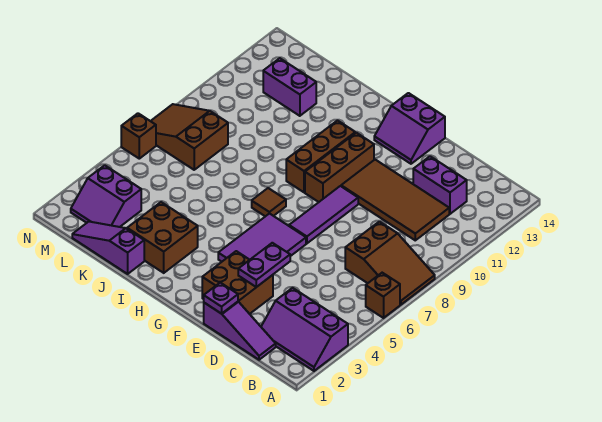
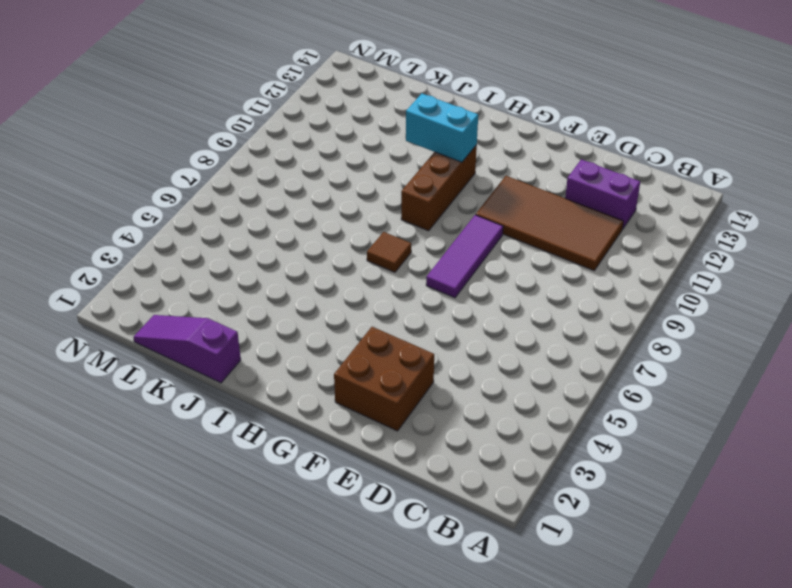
cyan 1x2 brick [406,94,478,162] -> none
none -> purple 2x3 slope [261,288,348,371]
none -> brown 1x1 brick [366,273,400,318]
none -> brown 2x3 slope [345,222,435,305]

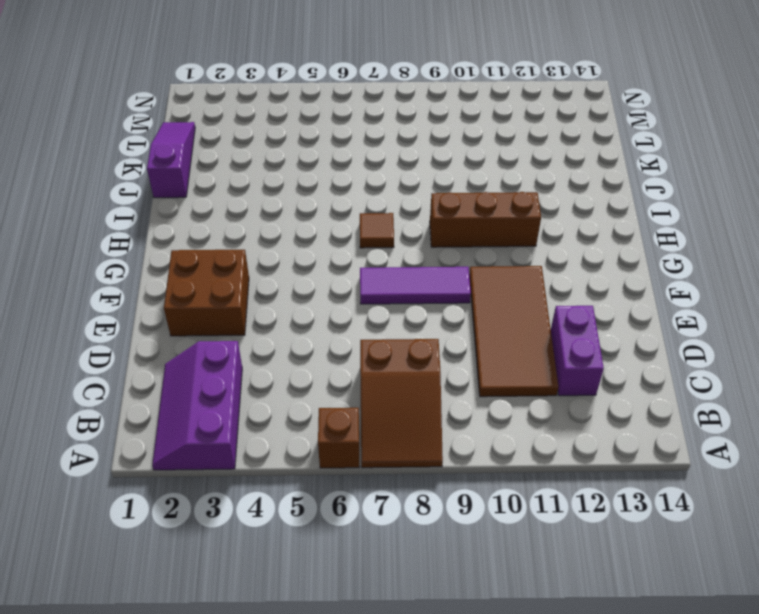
none -> purple 1x3 slope [204,302,276,360]
none -> purple 2x3 tile [218,213,306,262]
none -> purple 2x2 slope [374,93,445,164]

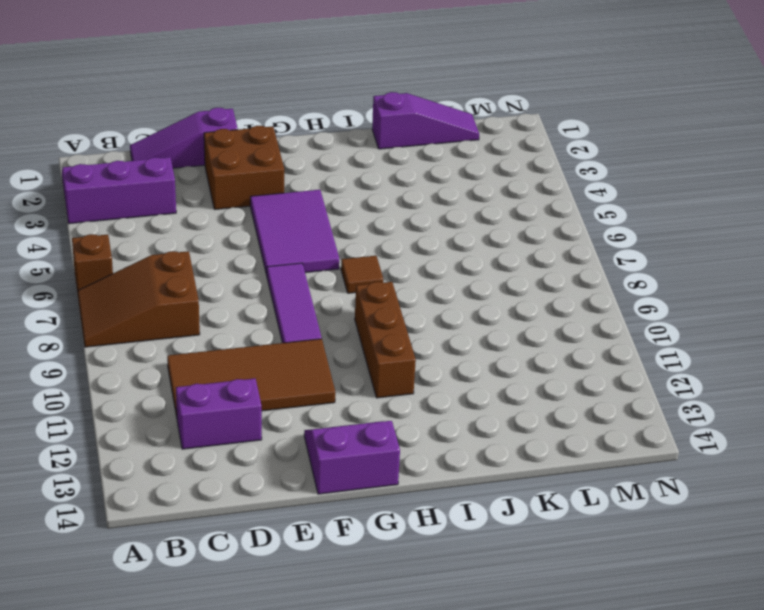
none -> brown 1x3 brick [305,133,374,202]
none -> brown 2x2 brick [127,202,198,273]
none -> purple 1x2 brick [263,58,316,116]

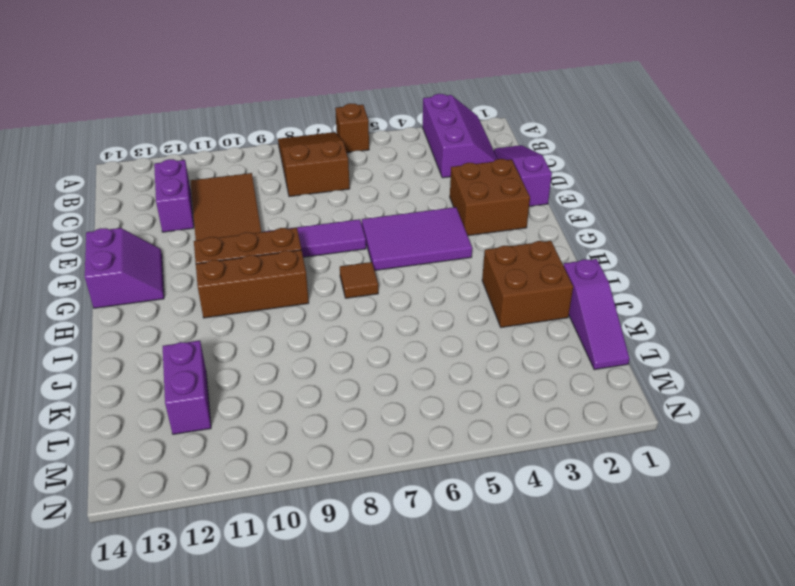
none -> purple 2x2 slope [71,165,141,227]
none -> brown 2x3 slope [151,104,228,170]
none -> brown 1x1 brick [121,113,156,159]

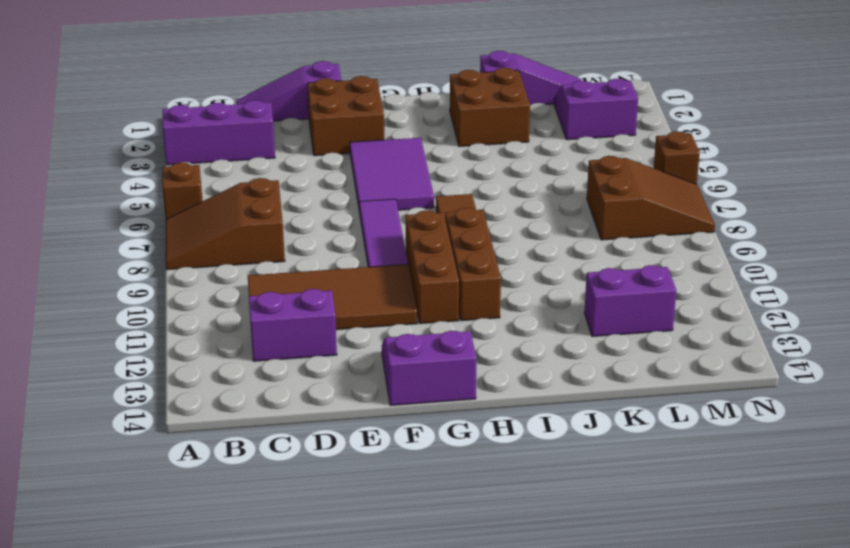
none -> purple 1x1 plate [204,283,238,314]
none -> purple 1x2 plate [238,243,290,287]

